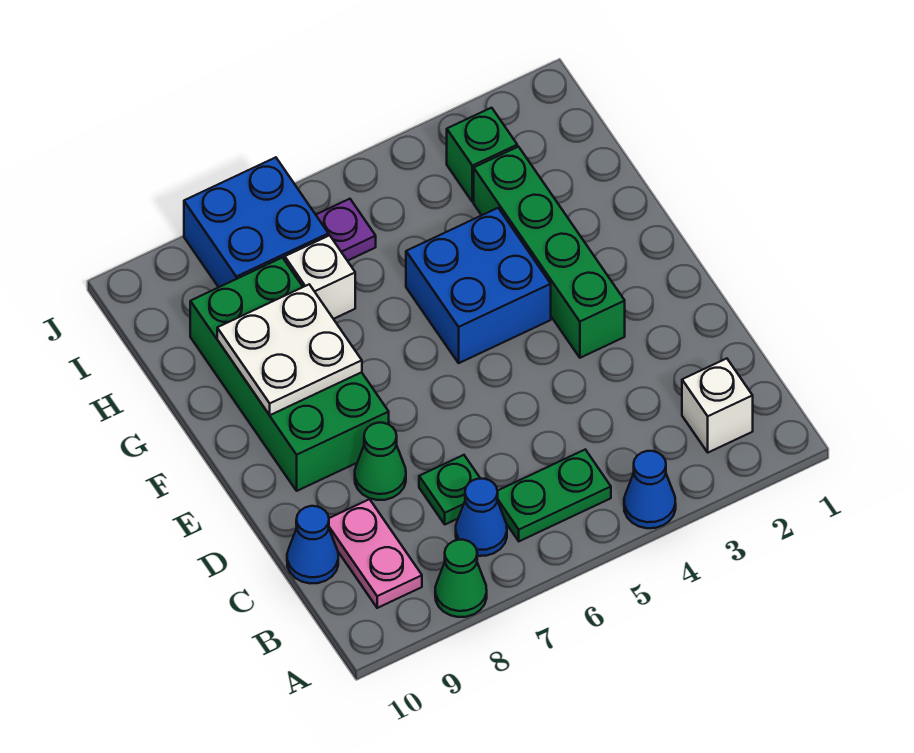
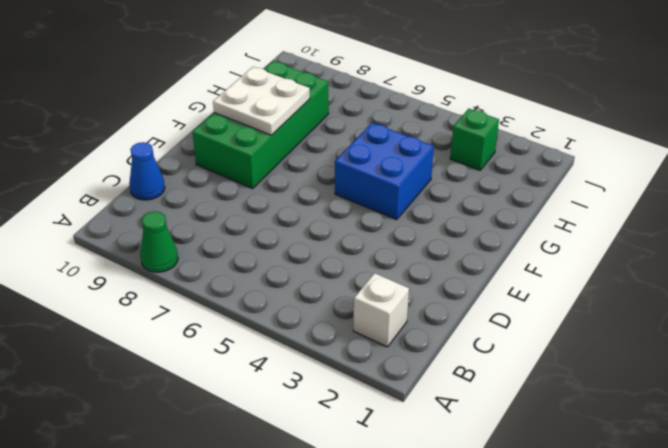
none -> blue 1x1 cone [624,451,676,528]
none -> green 1x2 plate [497,450,611,541]
none -> blue 1x1 cone [456,479,507,556]

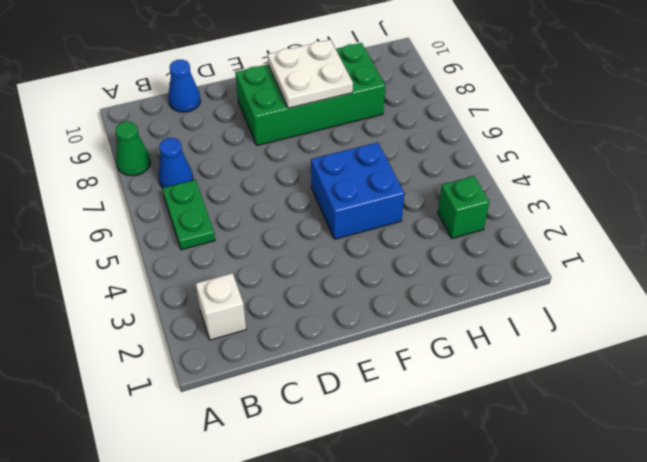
none -> blue 1x1 cone [624,451,676,528]
none -> pink 1x2 plate [329,499,422,608]
none -> green 1x1 plate [419,455,480,524]

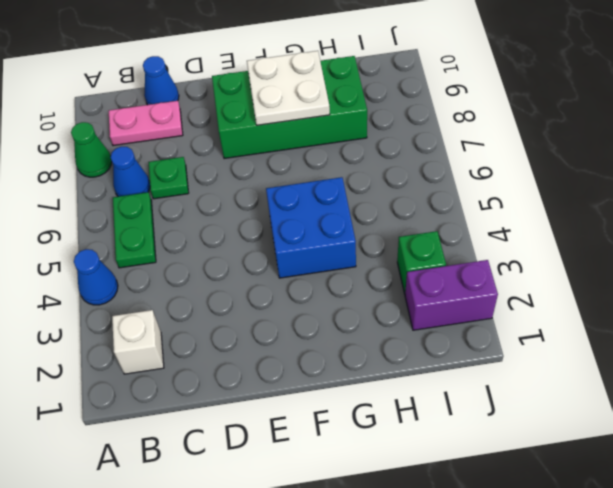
purple 1x2 brick [405,260,498,330] -> none
none -> green 1x1 cone [355,423,406,500]
none -> green 1x4 brick [474,147,625,358]
none -> white 1x1 brick [285,235,355,319]

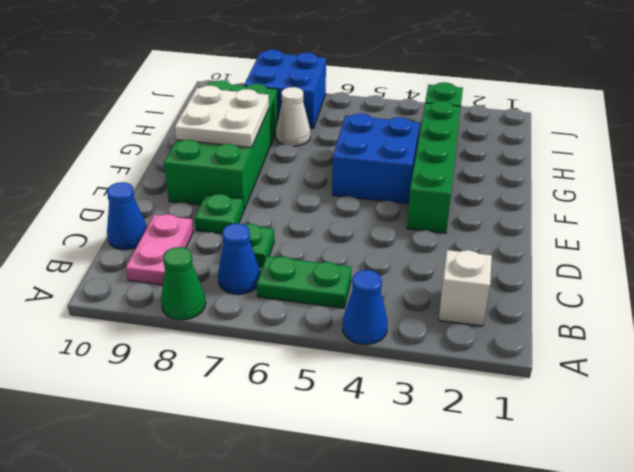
green 1x1 plate [195,194,244,234] -> green 1x1 cone [355,423,406,500]
white 1x1 cone [276,87,310,146] -> white 1x1 brick [285,235,355,319]
none -> purple 1x1 plate [316,199,376,261]

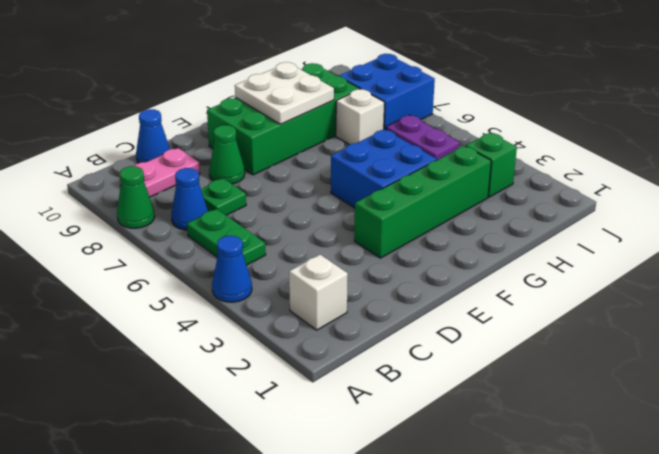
purple 1x2 plate [386,115,460,160] -> purple 1x1 plate [316,199,376,261]

